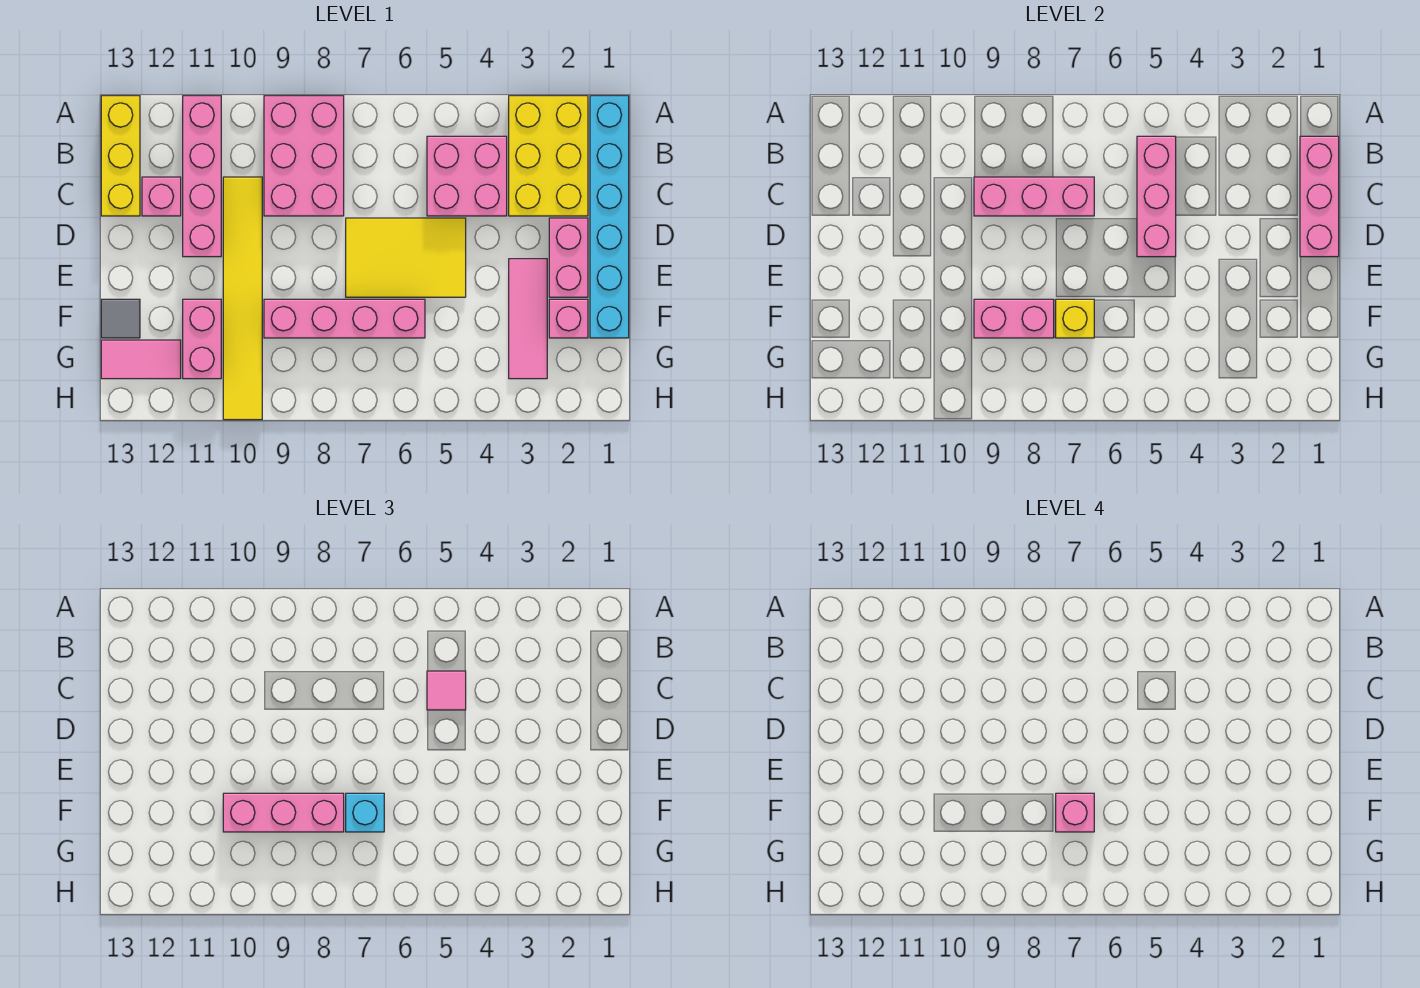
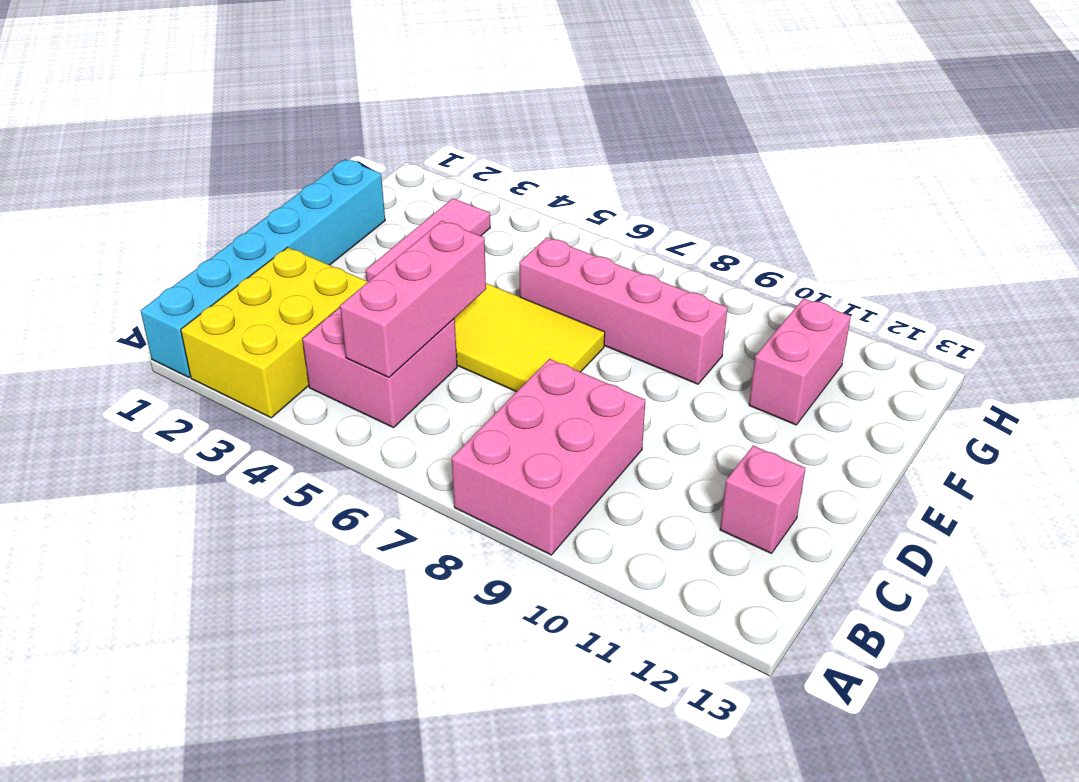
none -> pink 1x4 brick [183,96,221,257]
none -> yellow 1x3 brick [101,96,140,216]
none -> yellow 1x6 tile [223,177,262,420]

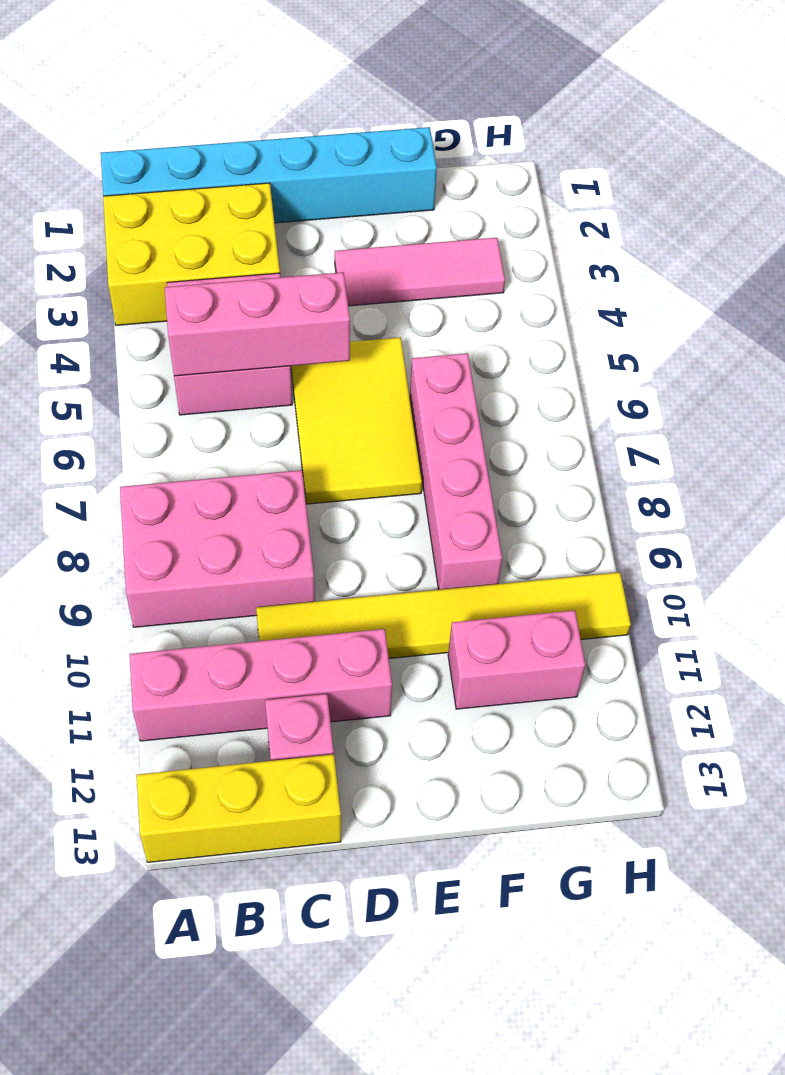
none -> pink 1x2 brick [549,218,588,297]
none -> pink 1x1 brick [549,299,588,338]
none -> grey 1x1 tile [101,299,140,338]

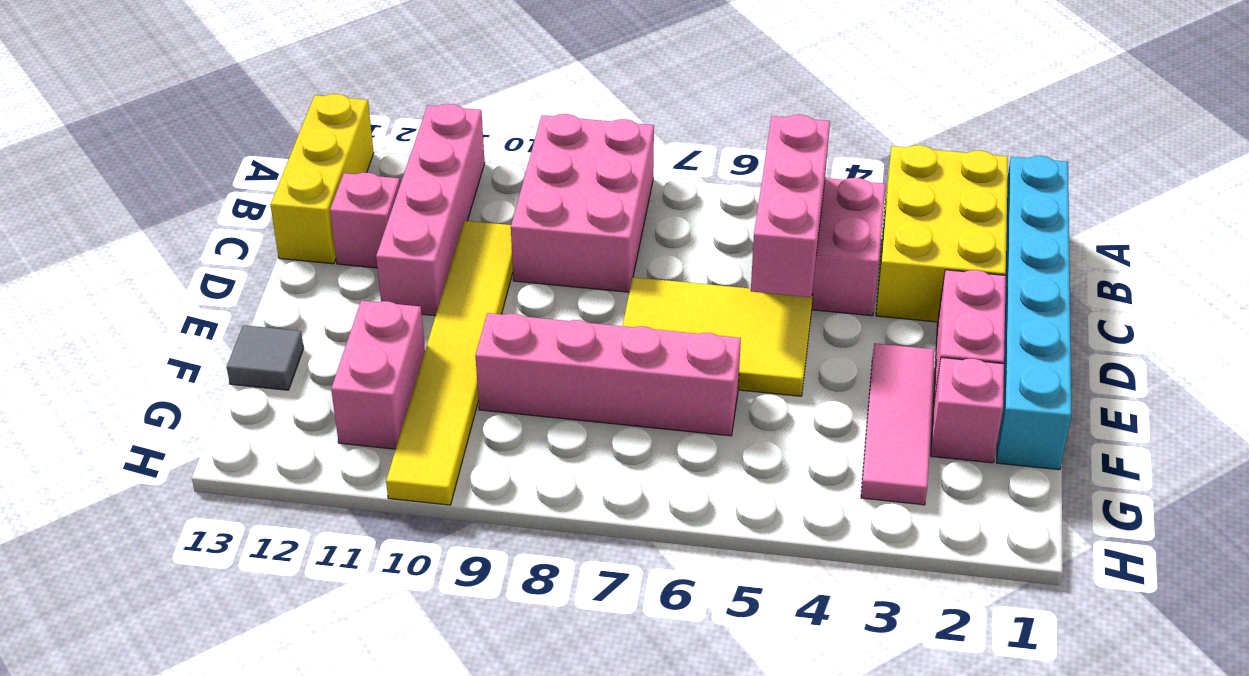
none -> pink 1x2 tile [101,340,181,379]
none -> pink 1x3 brick [1300,136,1339,257]
none -> pink 1x3 brick [974,177,1094,216]

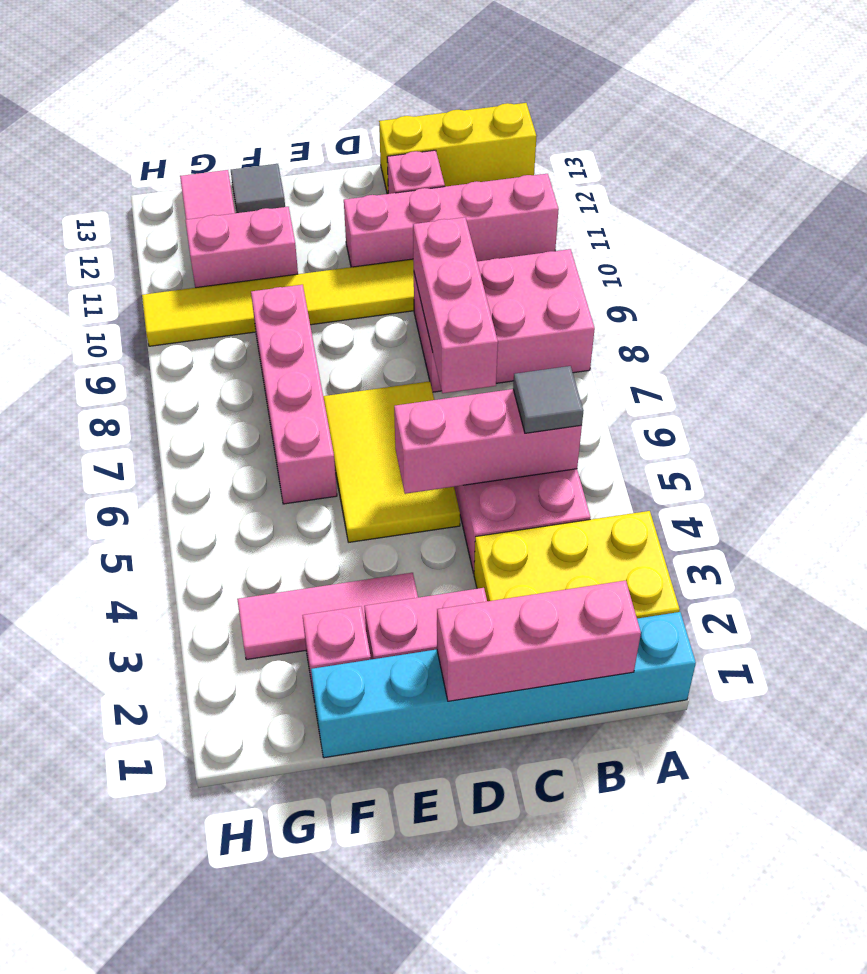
grey 1x1 tile [513,366,583,433] -> none
none -> yellow 1x1 brick [1056,299,1094,338]
none -> pink 1x2 brick [974,299,1054,338]
none -> pink 1x1 tile [427,671,466,710]

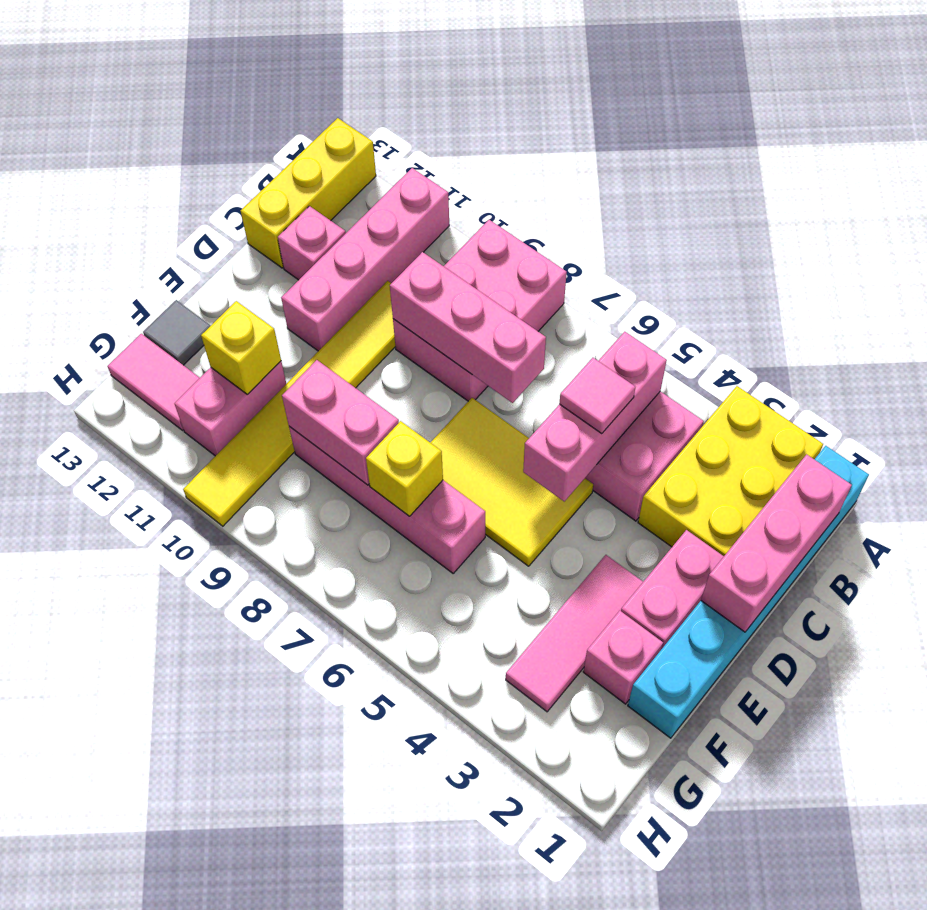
yellow 1x1 brick [201,301,281,395] -> none
none -> cyan 1x1 brick [346,793,384,832]
none -> pink 1x3 brick [223,793,344,832]
none -> pink 1x1 brick [1056,793,1094,832]

